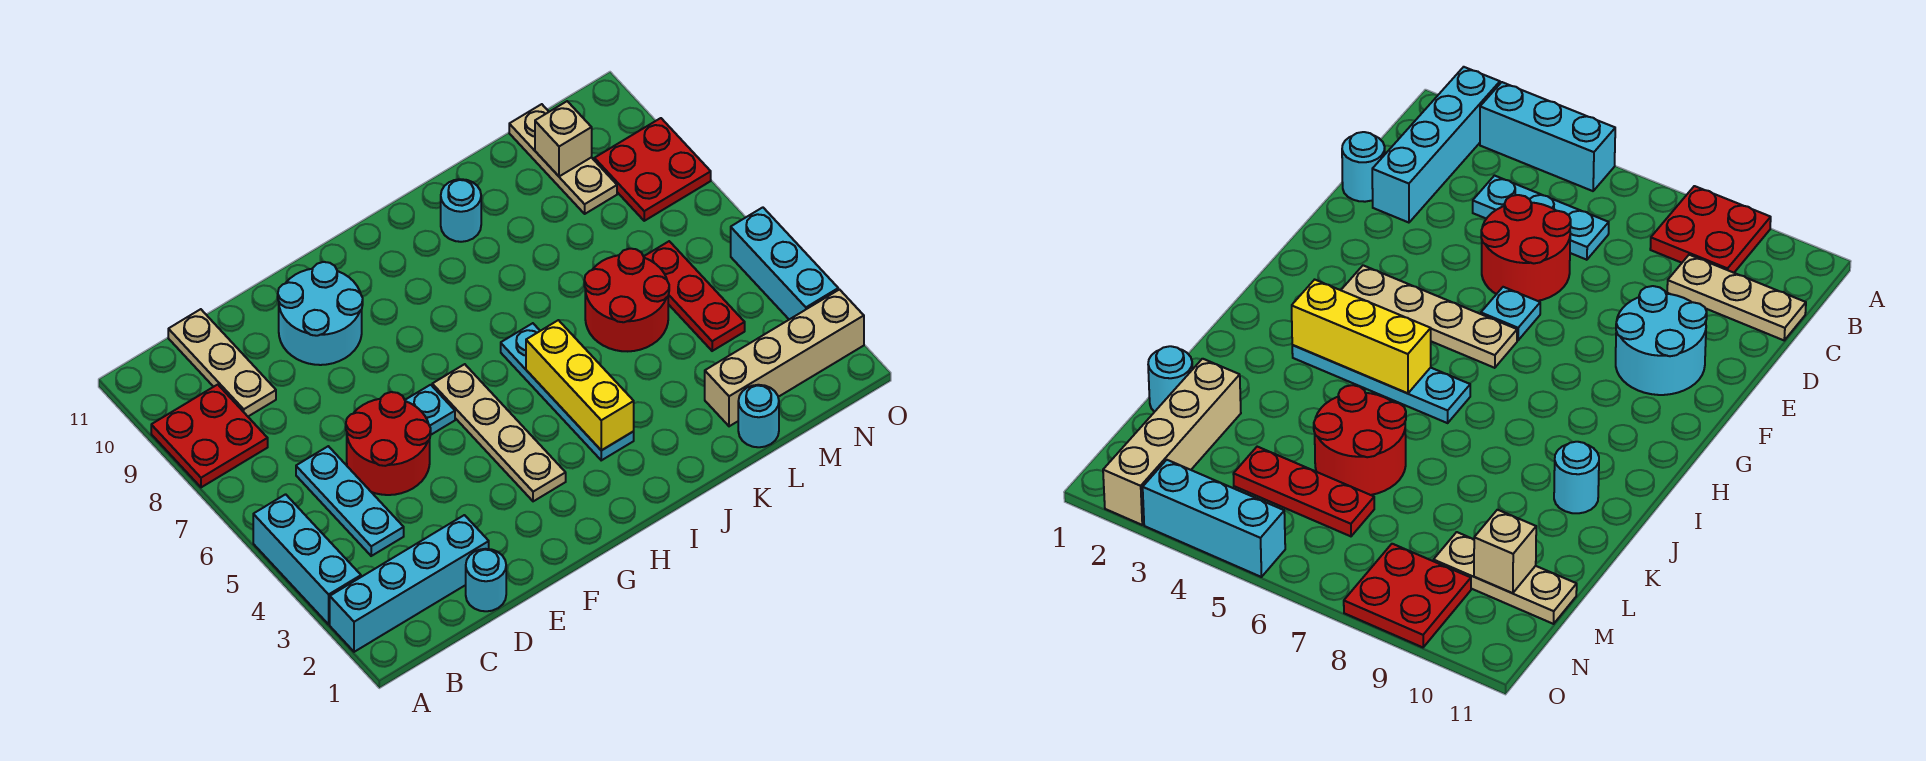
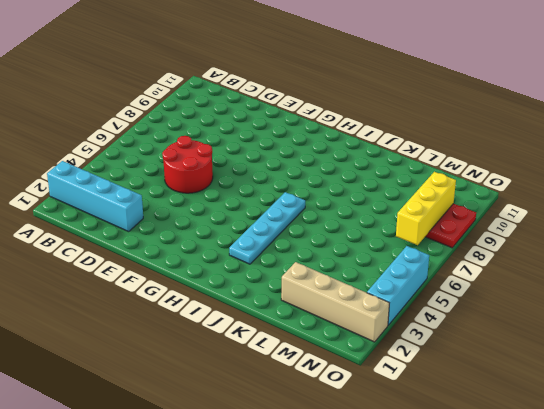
yellow 1x3 brick [396,172,456,245] -> yellow 1x3 brick moved to [526,320,634,450]
none -> cyan 1x3 brick [253,494,361,624]
none -> red 2x2 plate [151,385,268,487]
none -> cyan 1x3 plate [296,446,404,556]

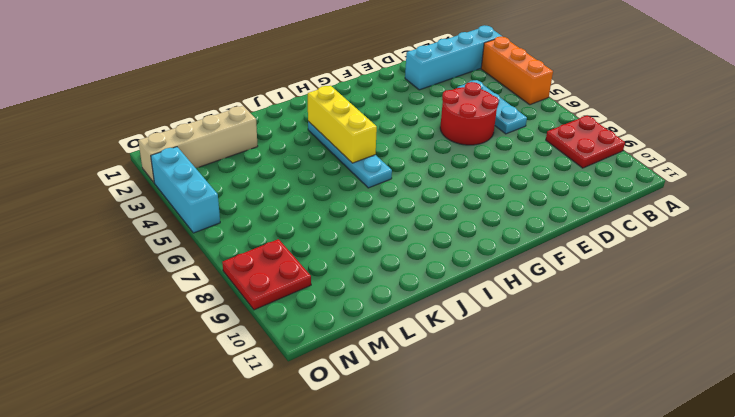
orange 1x3 brick [481,37,553,105] -> cyan 1x3 brick [253,494,361,624]
none -> tan 1x3 plate [168,309,276,416]
none -> cyan 1x1 round brick [466,549,506,611]
none -> cyan 2x2 round brick [278,262,363,365]

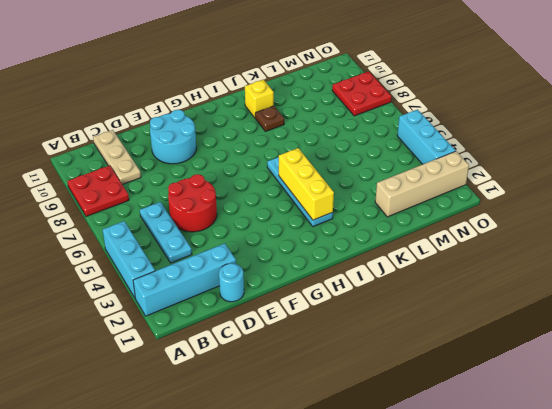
brown 1x1 plate [255,106,284,132] -> none
yellow 1x1 brick [244,80,274,118] -> cyan 1x1 round brick [441,179,481,242]
none -> cyan 1x1 plate [405,385,455,435]
none -> tan 1x4 plate [432,364,566,501]
none -> red 2x2 round brick [584,249,669,351]

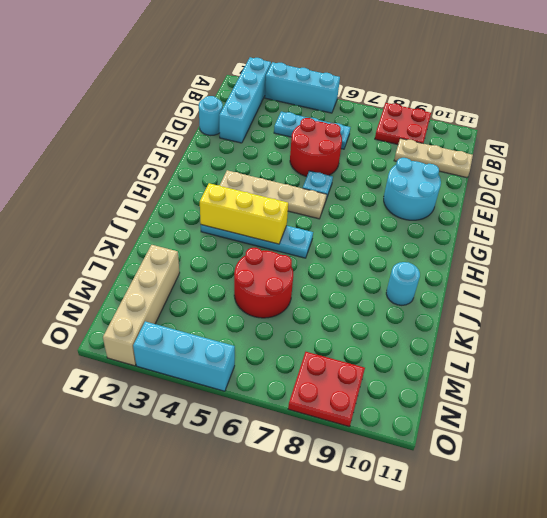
none -> cyan 1x1 round brick [738,385,779,447]
none -> red 1x3 plate [644,241,745,351]
none -> tan 1x3 plate [509,104,617,214]

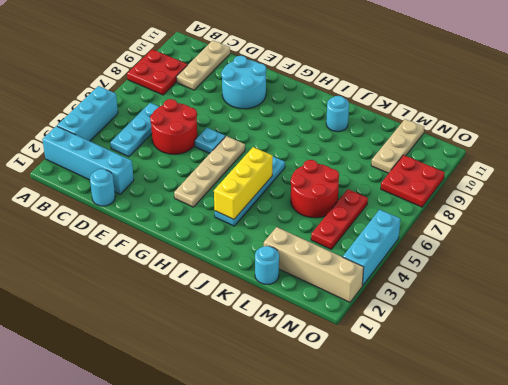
none -> tan 1x1 brick [535,101,592,176]

